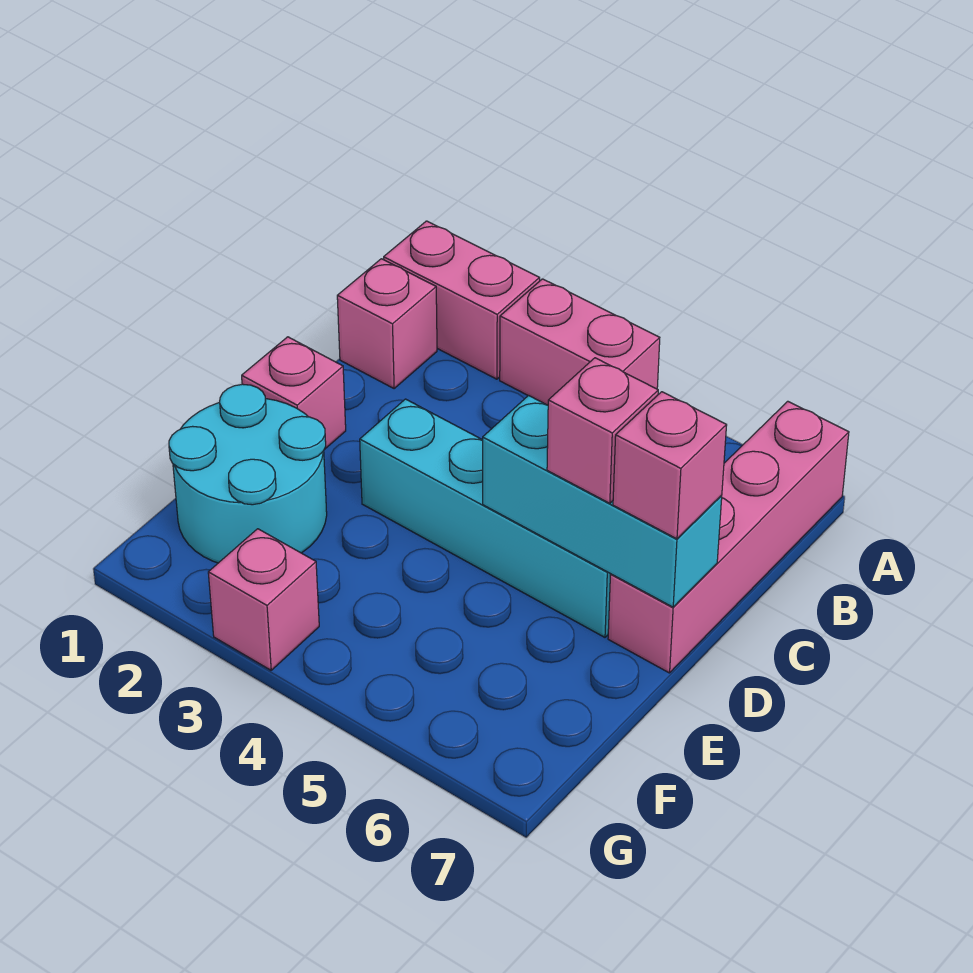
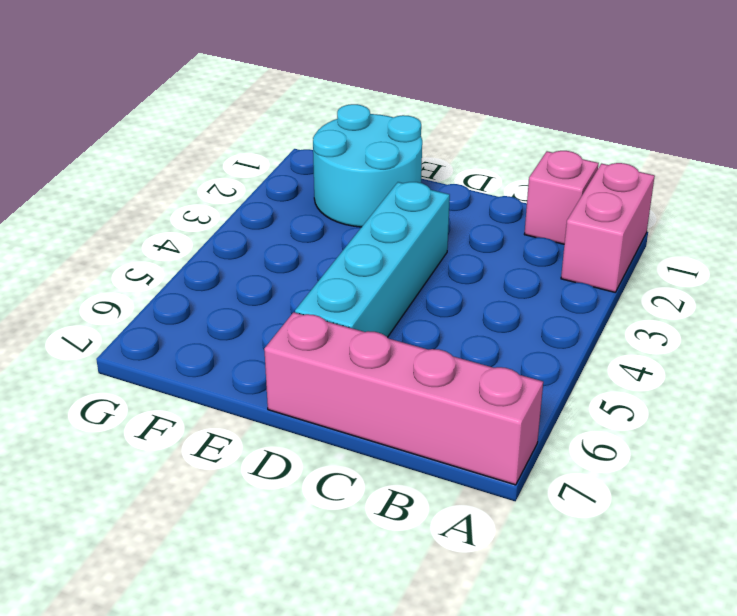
none -> pink 1x2 brick [500,279,660,405]
none -> pink 1x1 brick [242,337,346,450]

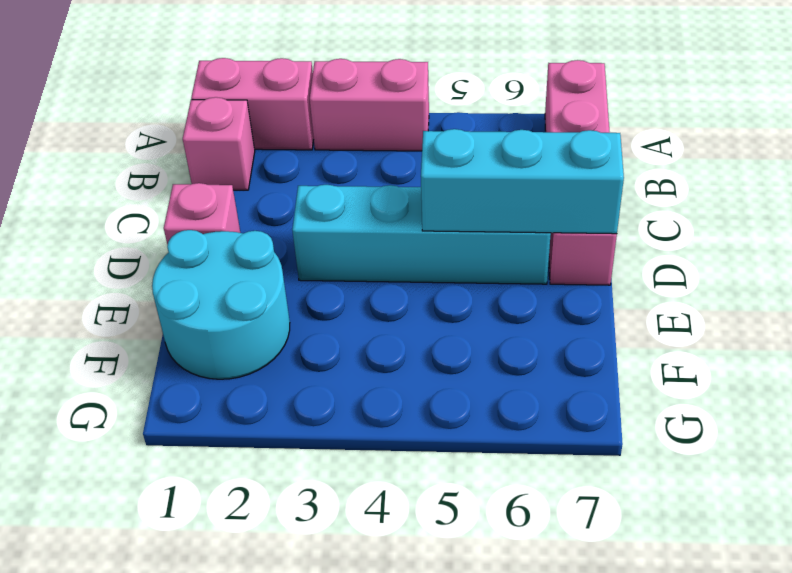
none -> pink 1x1 brick [208,529,319,670]
none -> pink 1x1 brick [547,358,658,503]

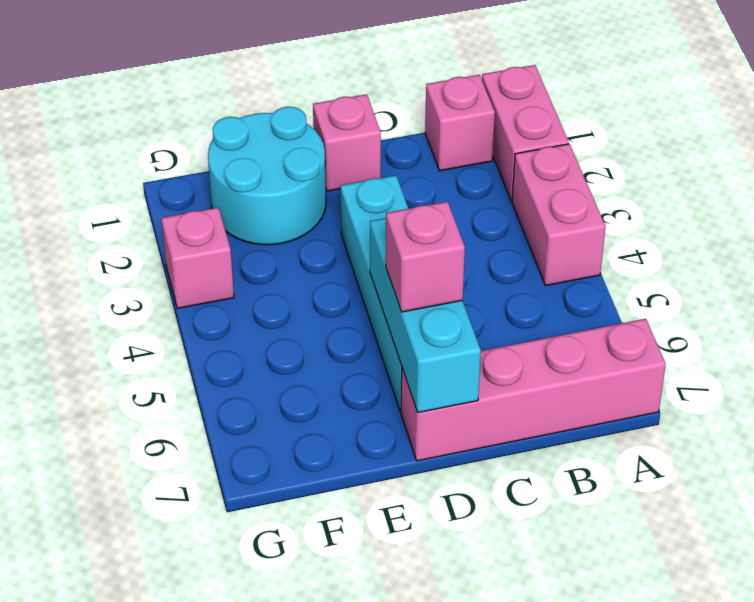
none -> pink 1x1 brick [613,392,727,539]

